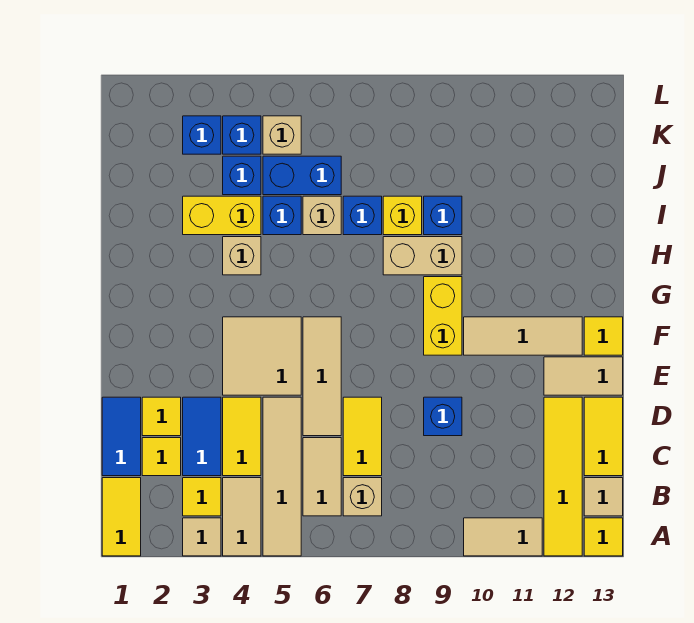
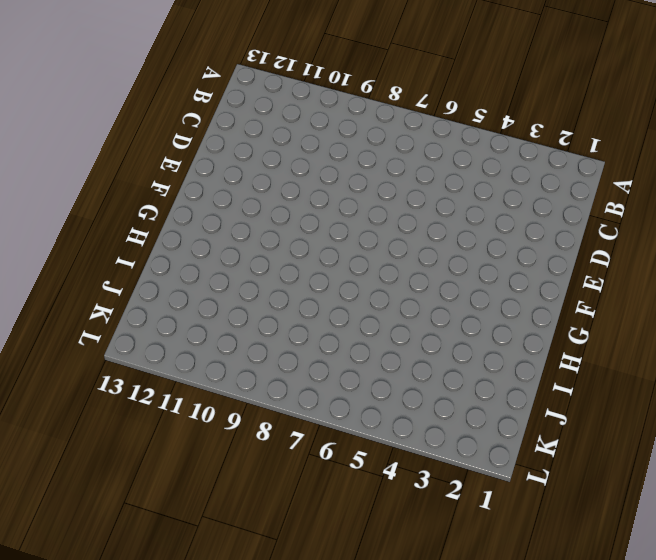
none -> yellow 1x2 tile [102,478,141,556]
none -> tan 1x1 tile [183,518,221,556]
none -> tan 1x2 tile [223,478,261,556]
none -> tan 1x4 tile [263,397,301,556]

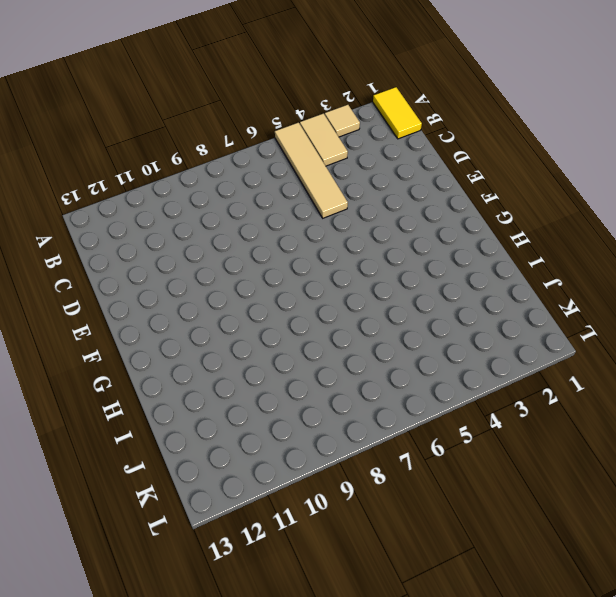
none -> tan 1x2 tile [464,518,542,556]
none -> yellow 1x4 tile [544,397,582,556]
none -> yellow 1x1 tile [584,518,623,556]
none -> yellow 1x1 tile [183,478,221,516]

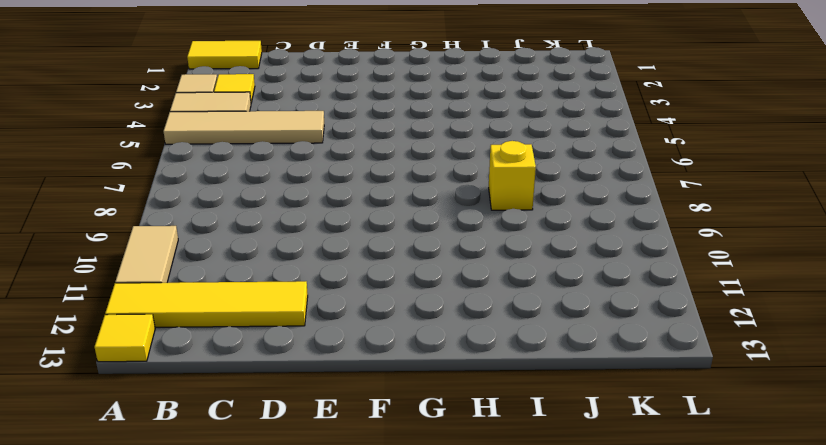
none -> tan 1x2 tile [303,438,341,516]
none -> tan 1x1 brick [343,478,382,516]
none -> tan 1x1 tile [584,478,623,516]
none -> blue 1x2 tile [102,397,141,476]

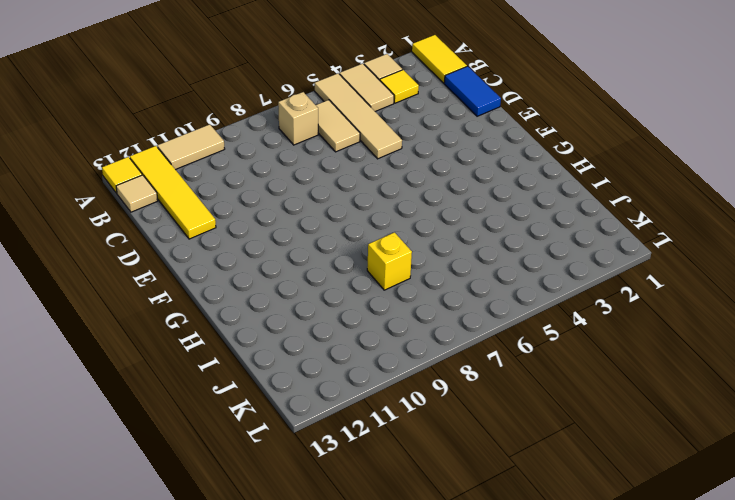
none -> yellow 1x1 tile [142,438,181,476]
none -> blue 1x2 tile [183,397,221,476]
none -> yellow 1x2 tile [223,397,261,476]
none -> yellow 1x2 tile [343,397,382,476]

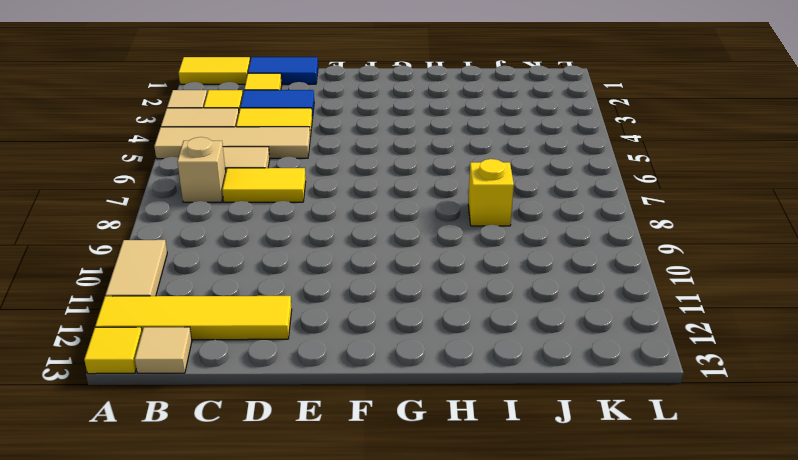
none -> yellow 1x2 tile [584,397,623,476]
none -> yellow 1x1 tile [142,397,181,436]
none -> tan 1x3 tile [303,317,341,436]
none -> blue 1x1 brick [424,397,462,436]

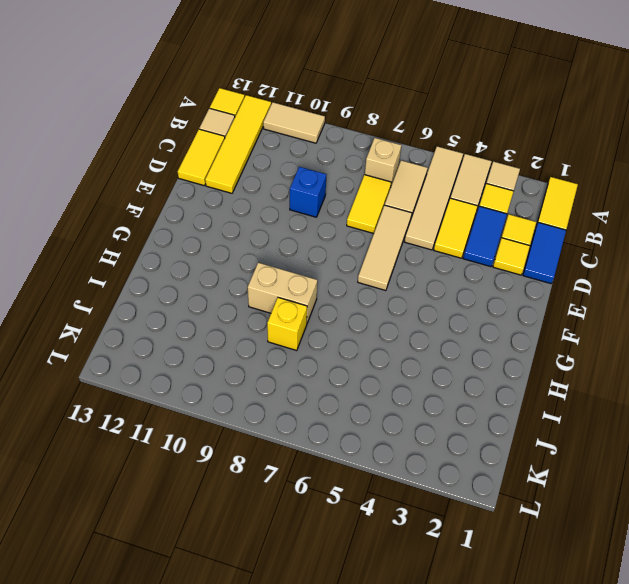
none -> tan 2x2 tile [223,317,301,395]
none -> tan 1x2 tile [544,357,623,395]
none -> yellow 1x2 brick [424,277,462,355]
none -> tan 1x3 tile [464,317,582,355]

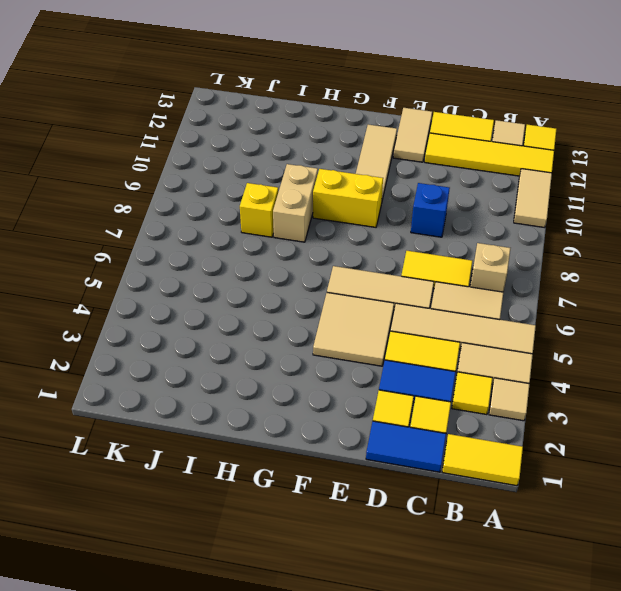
none -> yellow 1x1 tile [584,317,623,355]
none -> tan 1x1 brick [223,237,261,275]
none -> yellow 1x2 brick [183,196,261,235]
none -> blue 1x1 brick [263,196,301,235]

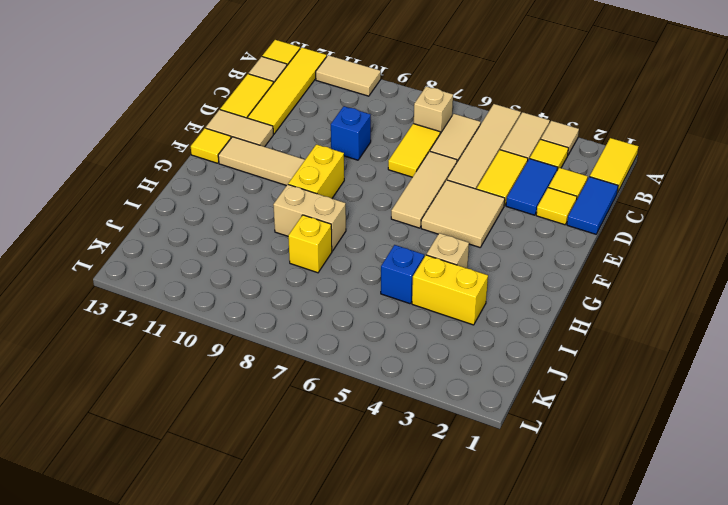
none -> tan 1x1 brick [303,196,341,235]
none -> blue 1x1 brick [343,196,382,235]
none -> blue 1x1 brick [424,196,462,235]
none -> blue 1x1 brick [223,156,261,195]

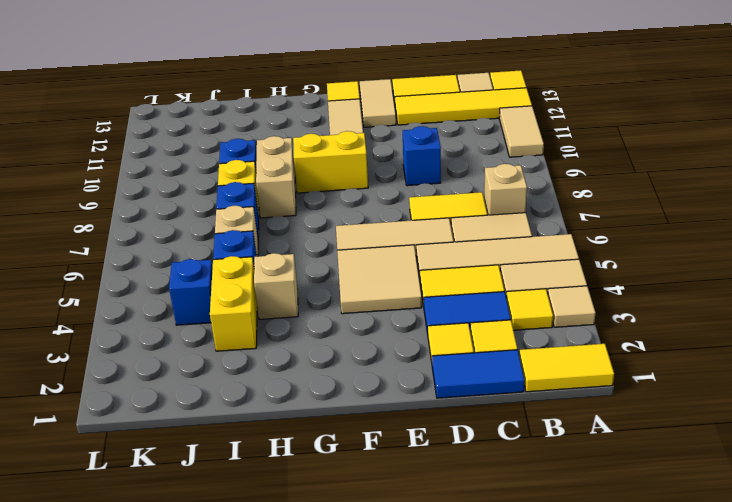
none -> blue 1x2 brick [263,156,341,195]
none -> blue 1x1 brick [183,116,221,154]
none -> blue 1x1 brick [223,116,261,154]
none -> tan 1x1 brick [263,116,301,154]

